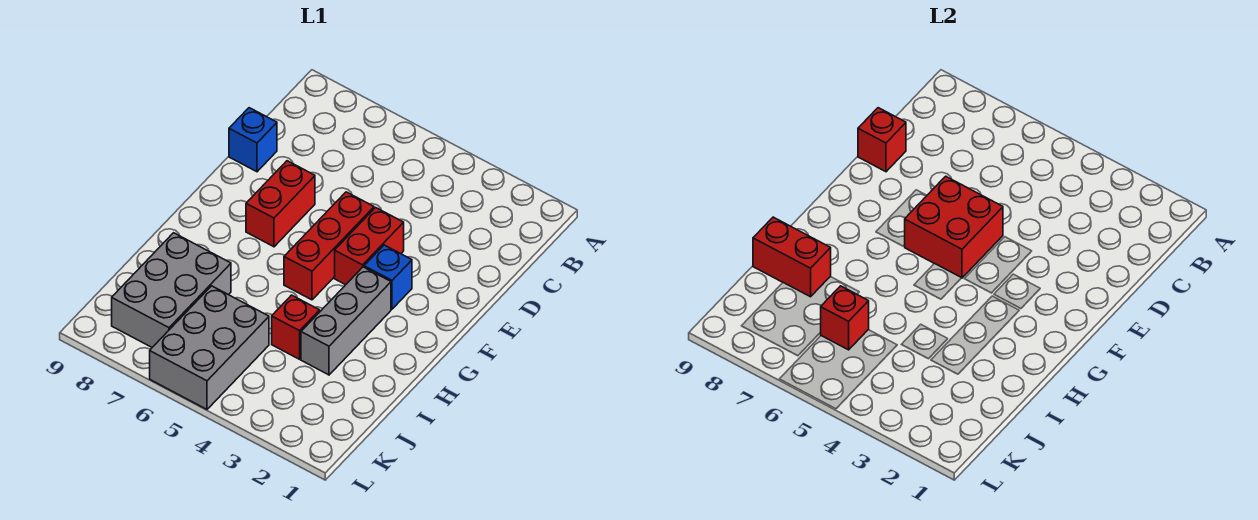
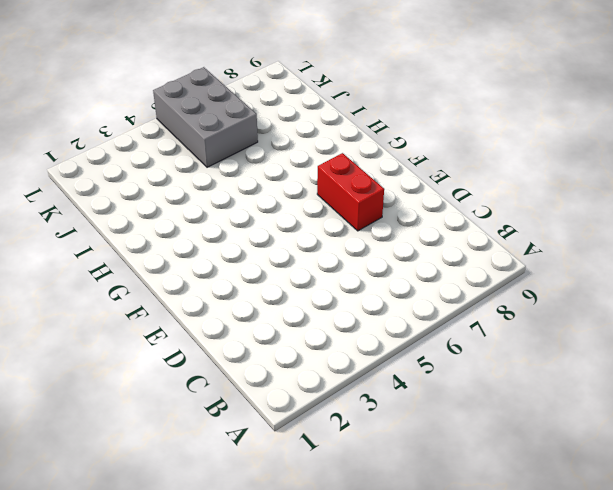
none -> blue 1x1 brick [229,108,277,172]
none -> red 1x2 brick [335,208,404,285]
none -> red 1x3 brick [284,192,374,300]

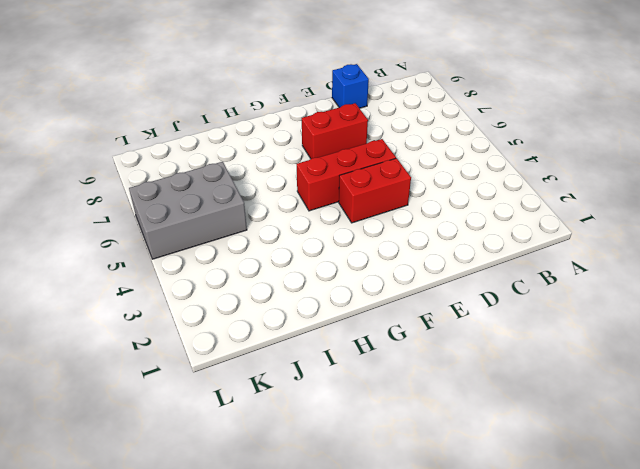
none -> blue 1x1 brick [364,245,412,309]
none -> grey 1x3 brick [301,267,391,375]
none -> red 1x1 brick [272,295,320,359]

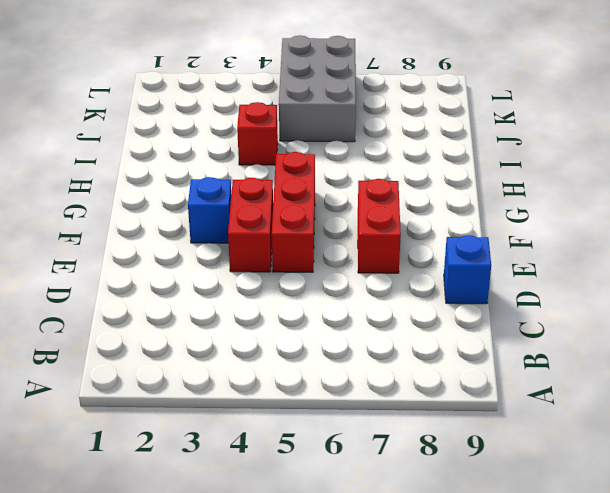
none -> grey 1x3 brick [301,267,391,375]
none -> grey 2x3 brick [112,233,231,347]
none -> red 1x1 brick [858,108,906,172]

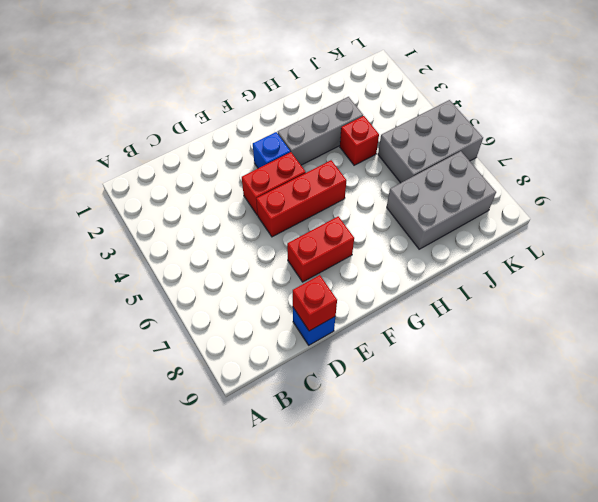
none -> red 2x2 brick [905,176,1003,278]
none -> red 1x2 brick [753,217,831,297]
none -> red 1x1 brick [820,286,869,350]

